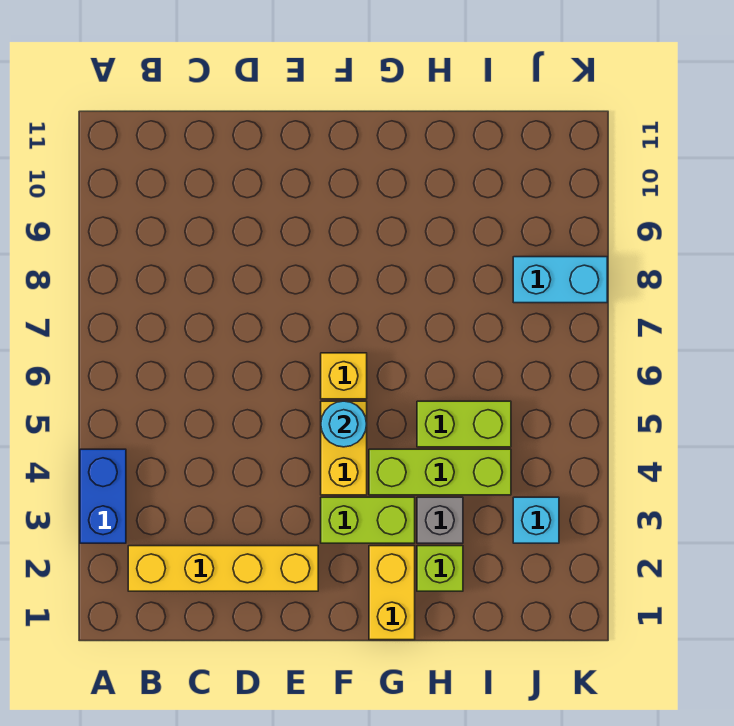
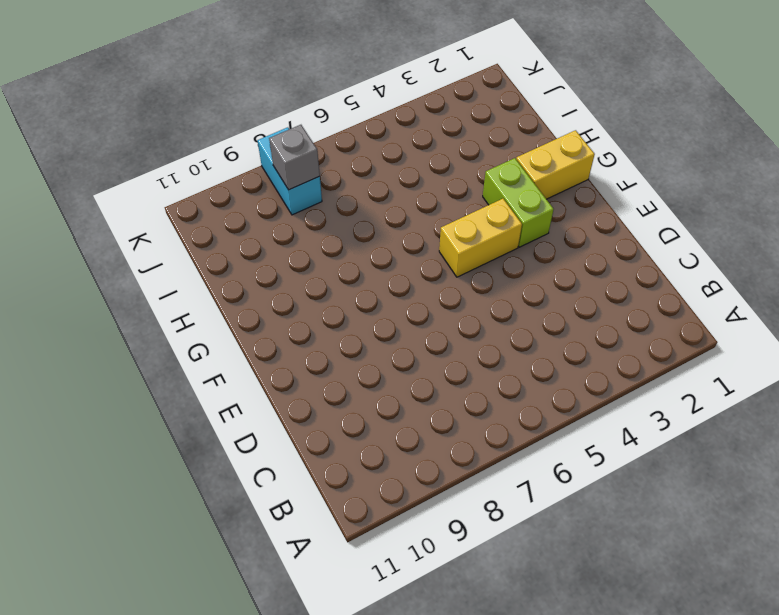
grey 1x1 brick [269,125,320,190] -> grey 1x1 brick moved to [417,497,463,543]
none -> blue 1x2 brick [80,449,126,543]
none -> yellow 1x4 brick [128,546,318,591]
none -> yellow 1x1 brick [321,353,367,399]

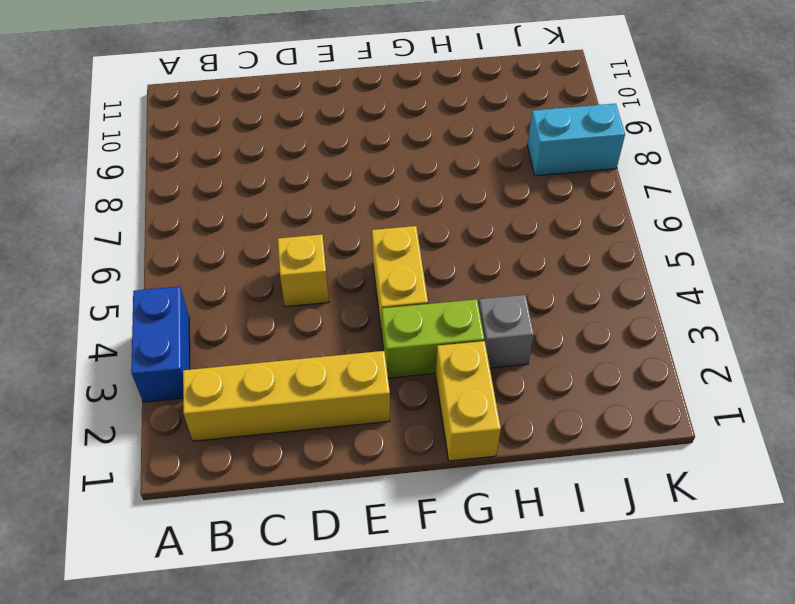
yellow 1x1 brick [278,234,329,307] -> yellow 1x1 brick moved to [321,353,367,399]
none -> lime 1x3 brick [369,449,511,495]
none -> lime 1x1 brick [417,546,463,591]
none -> lime 1x2 brick [417,401,511,447]

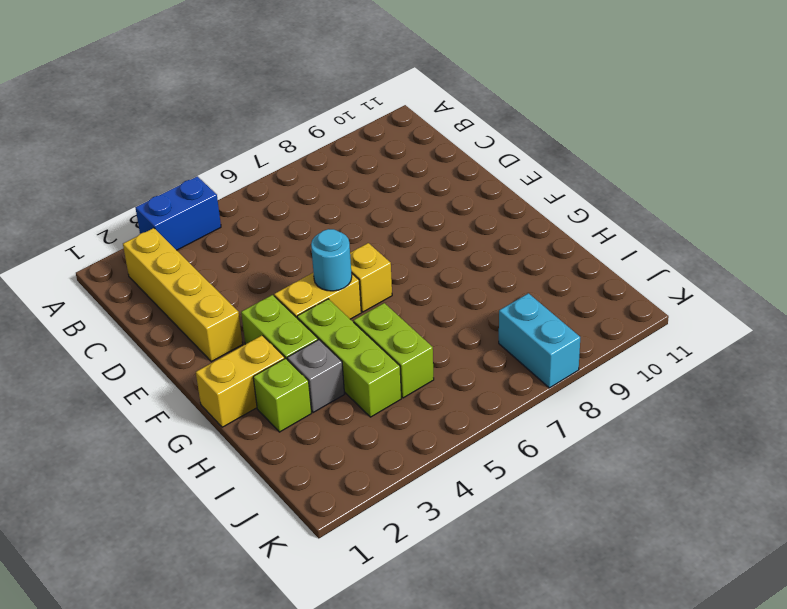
none -> cyan 1x1 brick [513,497,559,543]

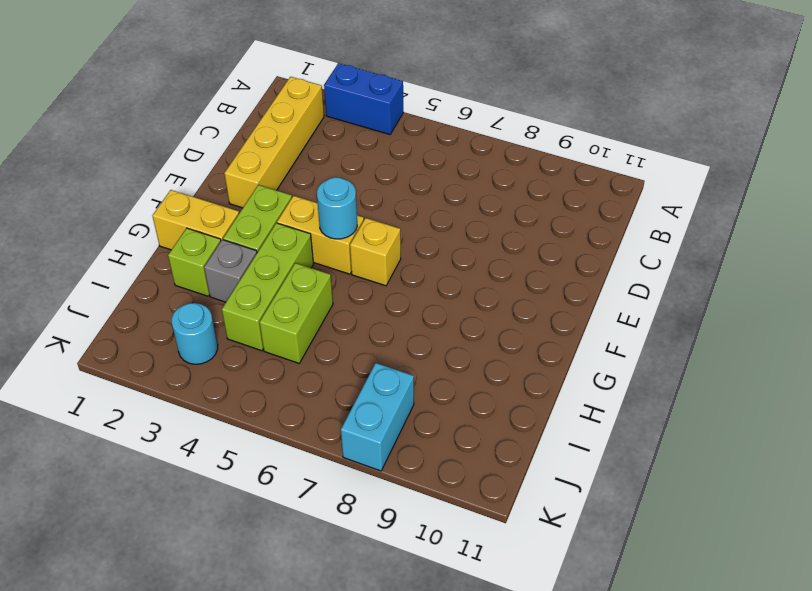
cyan 1x1 round brick [172,303,218,364] -> cyan 1x1 brick [513,497,559,543]

